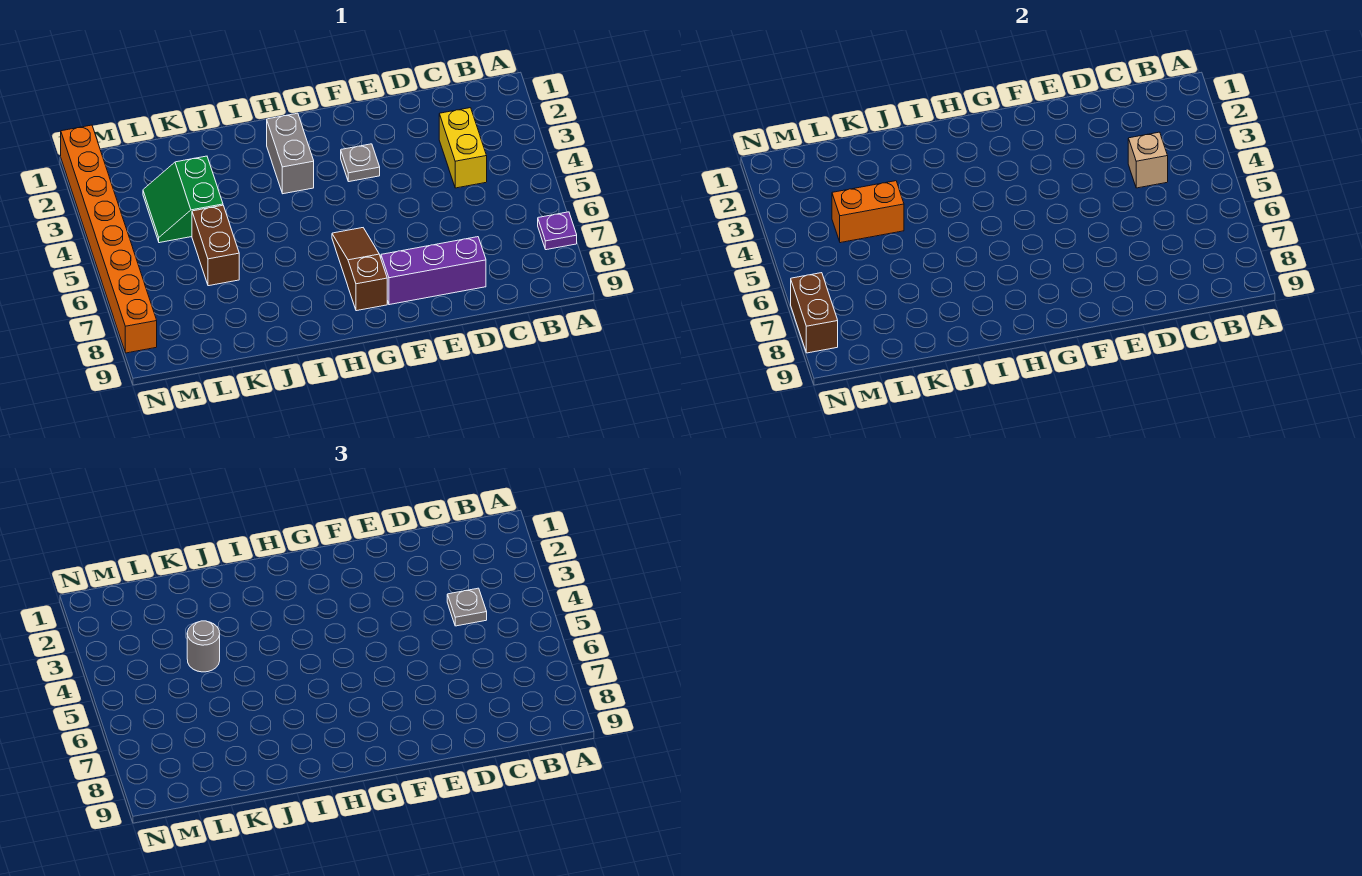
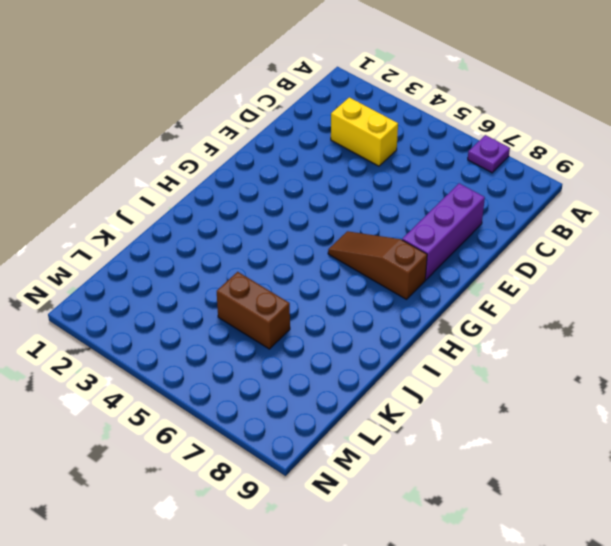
none -> grey 1x1 plate [341,144,380,182]
none -> grey 1x2 brick [267,113,314,194]
none -> green 2x2 slope [143,156,223,243]

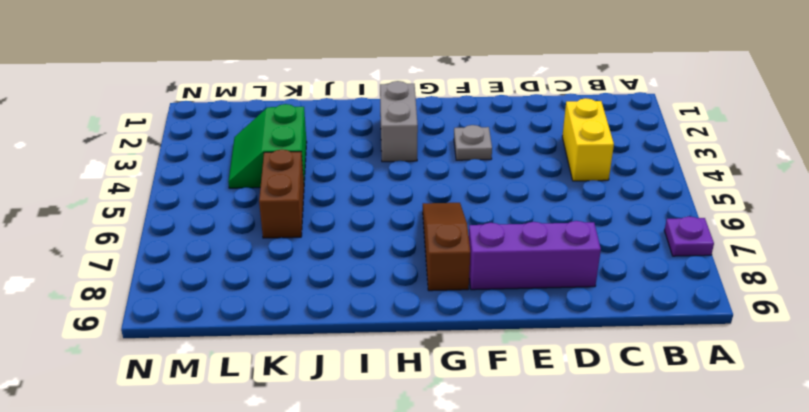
none -> orange 1x8 brick [61,125,157,353]
none -> tan 1x1 brick [1128,132,1168,188]
none -> orange 1x2 brick [832,181,904,243]

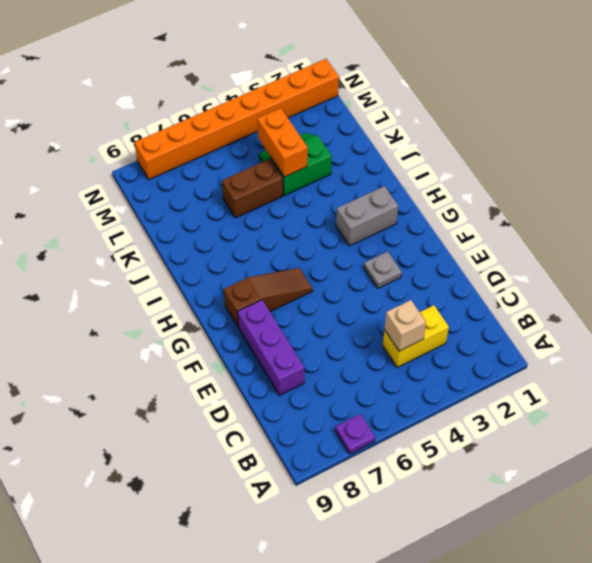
none -> brown 1x2 brick [791,273,838,353]
none -> grey 1x1 plate [447,588,487,626]
none -> grey 1x1 round brick [187,621,220,672]

